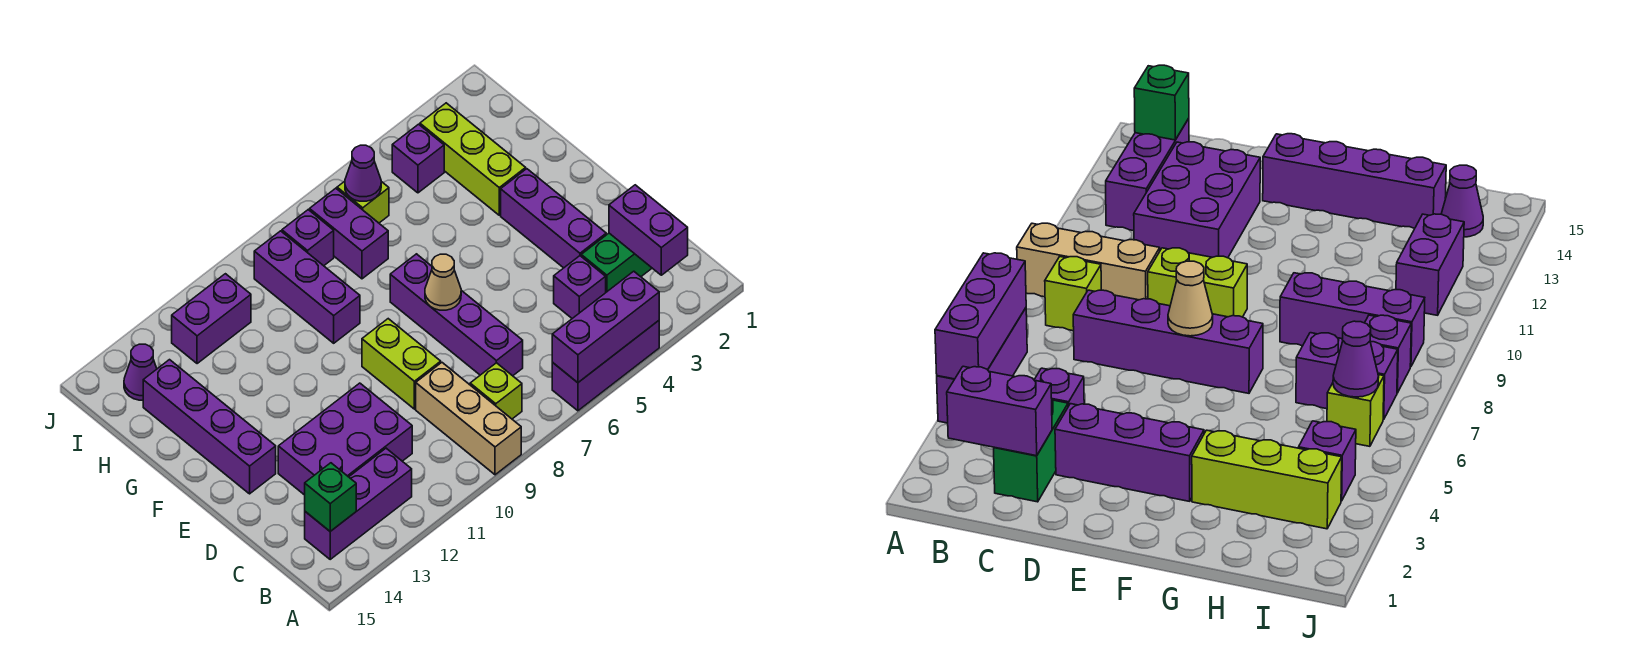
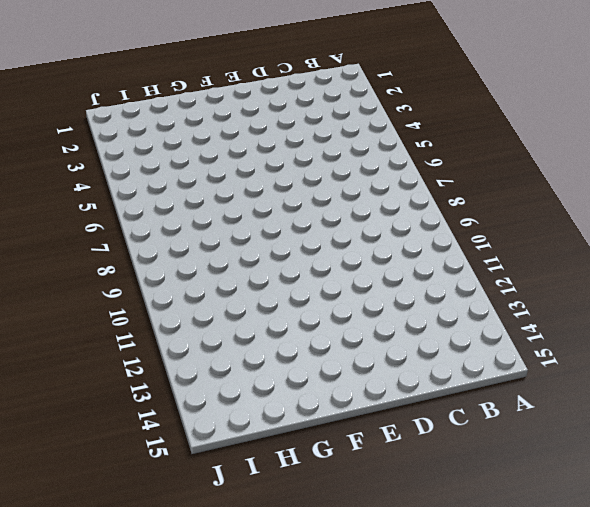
none -> purple 1x3 brick [552,321,659,411]
none -> tan 1x3 brick [416,363,521,475]
none -> lime 1x1 brick [470,363,522,419]

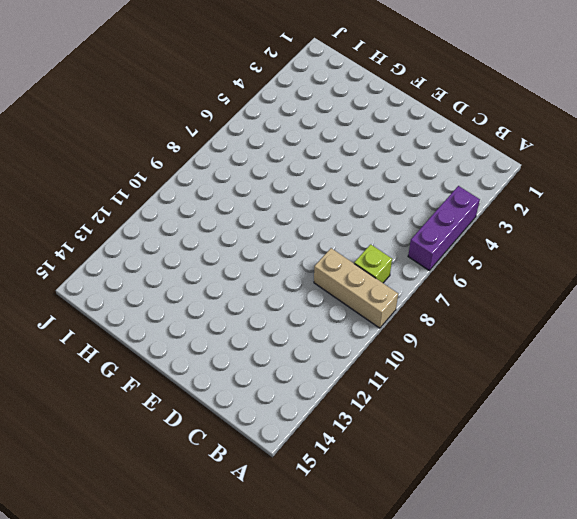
none -> purple 1x3 brick [305,448,412,559]
none -> green 1x2 brick [581,233,652,292]
none -> purple 1x1 brick [554,256,606,318]

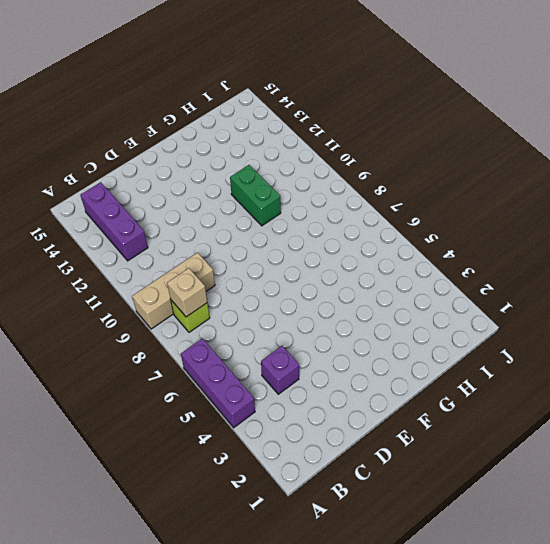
tan 1x1 brick [167,268,207,317] -> none
green 1x2 brick [230,165,281,226] -> green 1x2 brick moved to [581,233,652,292]
none -> purple 1x4 brick [390,254,523,376]
none -> purple 2x3 brick [278,383,412,495]
none -> purple 1x3 brick [501,169,606,268]

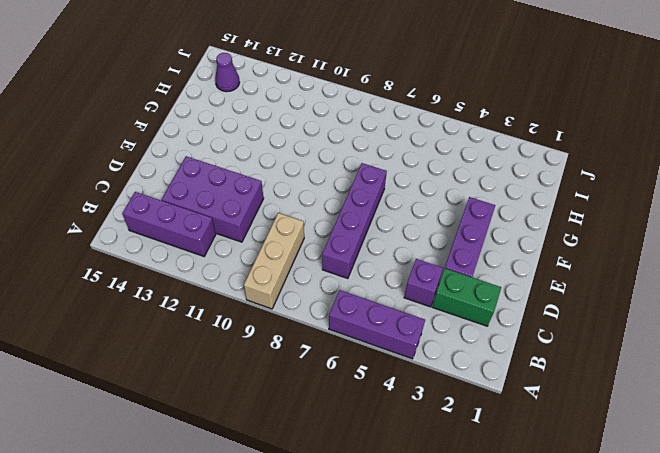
none -> lime 1x1 brick [470,363,522,419]
none -> lime 1x2 brick [362,319,441,409]
none -> purple 1x4 brick [143,360,276,494]

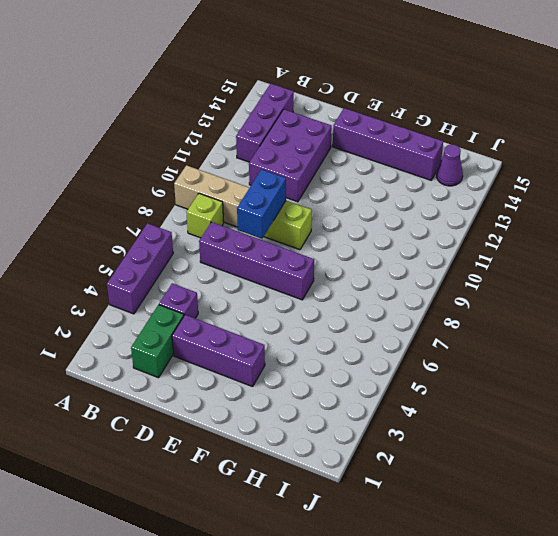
blue 1x2 brick [237,169,286,239] -> none
none -> lime 1x3 brick [420,103,526,215]
none -> purple 1x3 brick [254,231,360,343]
none -> purple 1x2 brick [310,188,388,279]

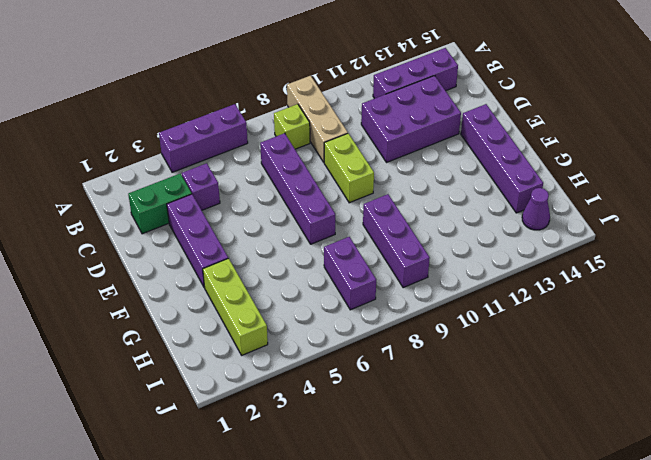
none -> purple 1x1 brick [392,124,444,193]
none -> lime 1x1 brick [337,181,389,223]
none -> purple 1x1 brick [282,210,334,266]

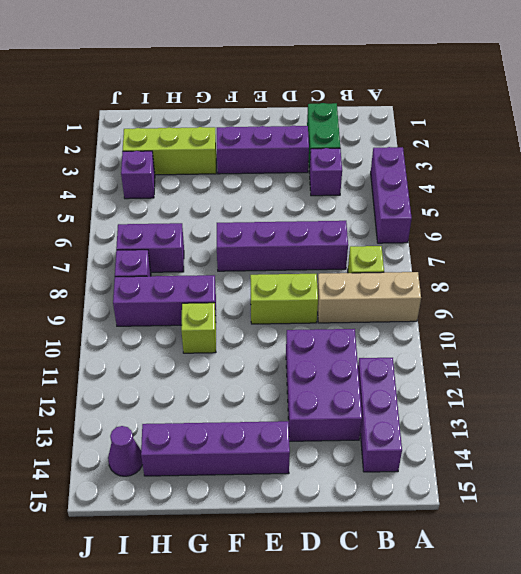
lime 1x1 brick [181,303,216,353] -> lime 1x1 brick moved to [337,181,389,223]
none -> purple 1x2 brick [172,274,251,364]
none -> purple 1x3 brick [552,271,659,383]
none -> purple 1x2 brick [609,185,688,275]

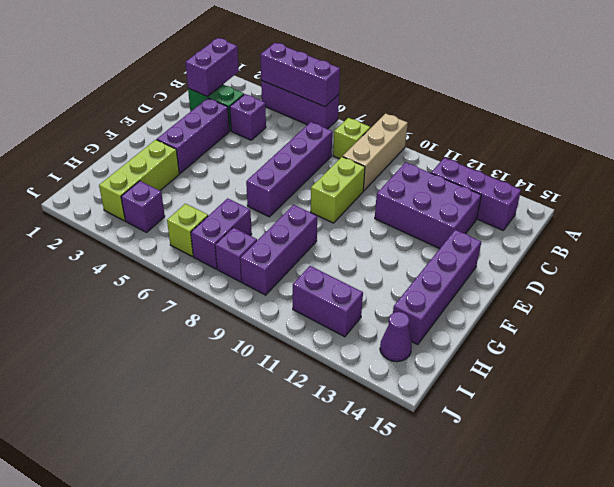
none -> green 1x1 brick [305,463,356,531]
none -> tan 1x1 cone [425,254,461,310]
none -> purple 1x1 cone [345,145,381,201]

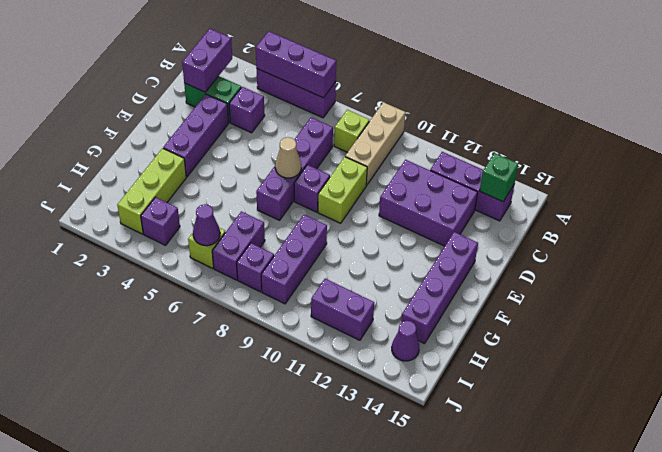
purple 1x1 brick [294,165,330,212] -> none

